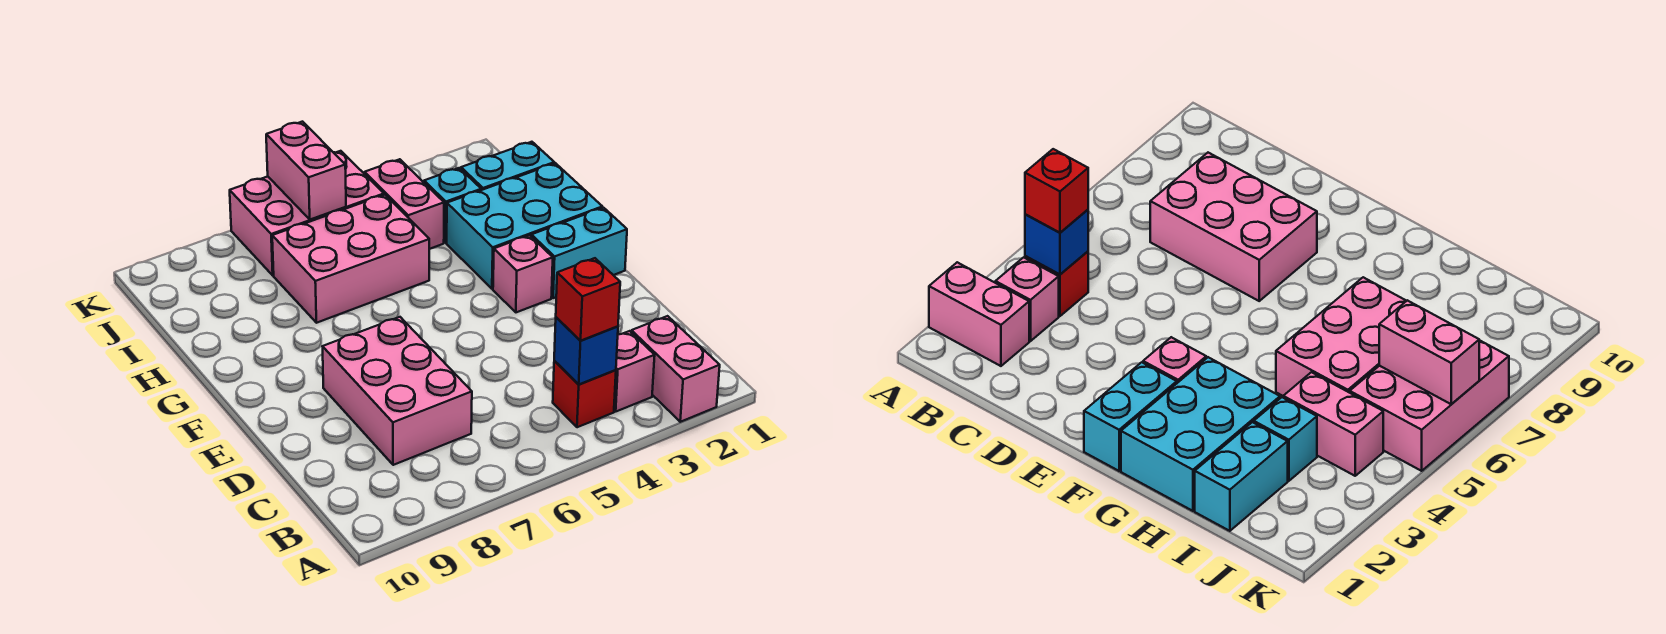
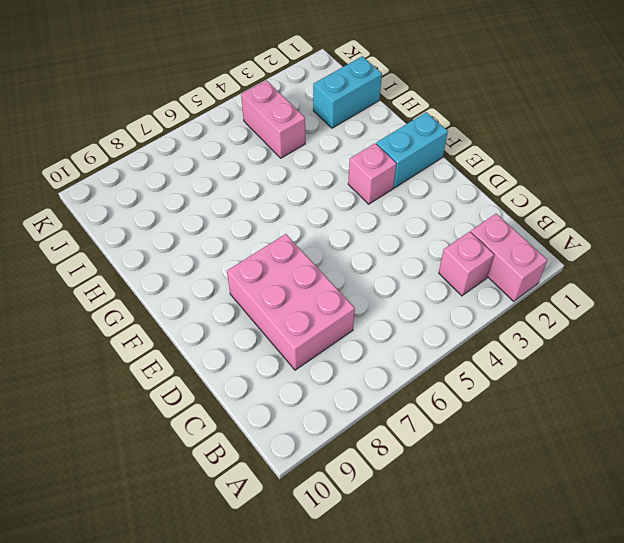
none -> red 1x1 brick [553,361,616,427]
none -> cyan 2x3 brick [447,163,602,289]
none -> pink 2x3 brick [272,195,429,323]

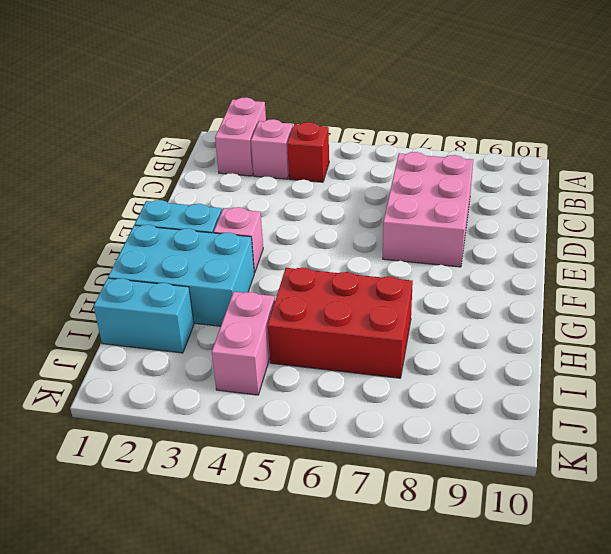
red 2x3 brick [268,268,413,378] -> pink 2x3 brick [272,195,429,323]
none -> cyan 1x1 brick [424,168,481,243]
none -> pink 2x3 brick [230,151,384,275]
none -> blue 1x1 brick [554,317,618,384]

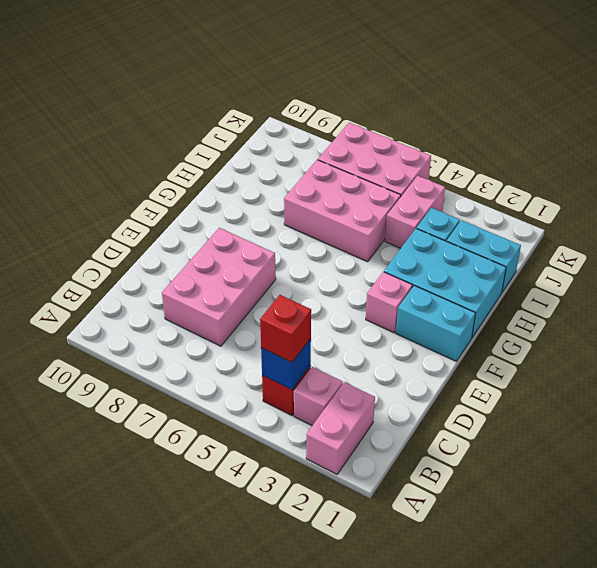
none -> pink 1x2 brick [266,122,346,220]

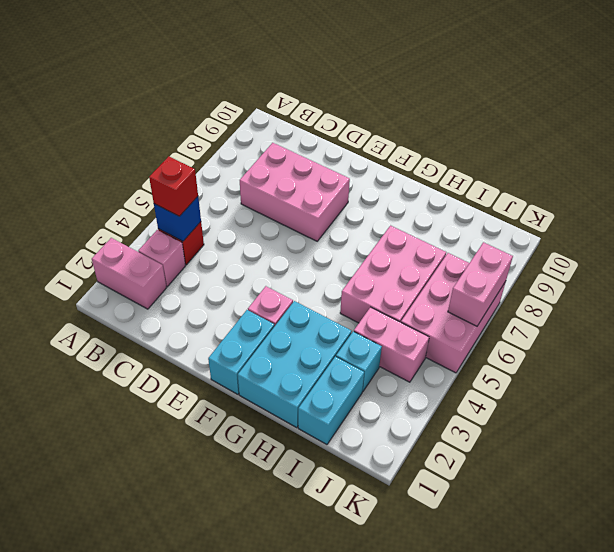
pink 1x2 brick [448,242,513,326] -> pink 1x2 brick turned to [266,122,346,220]

